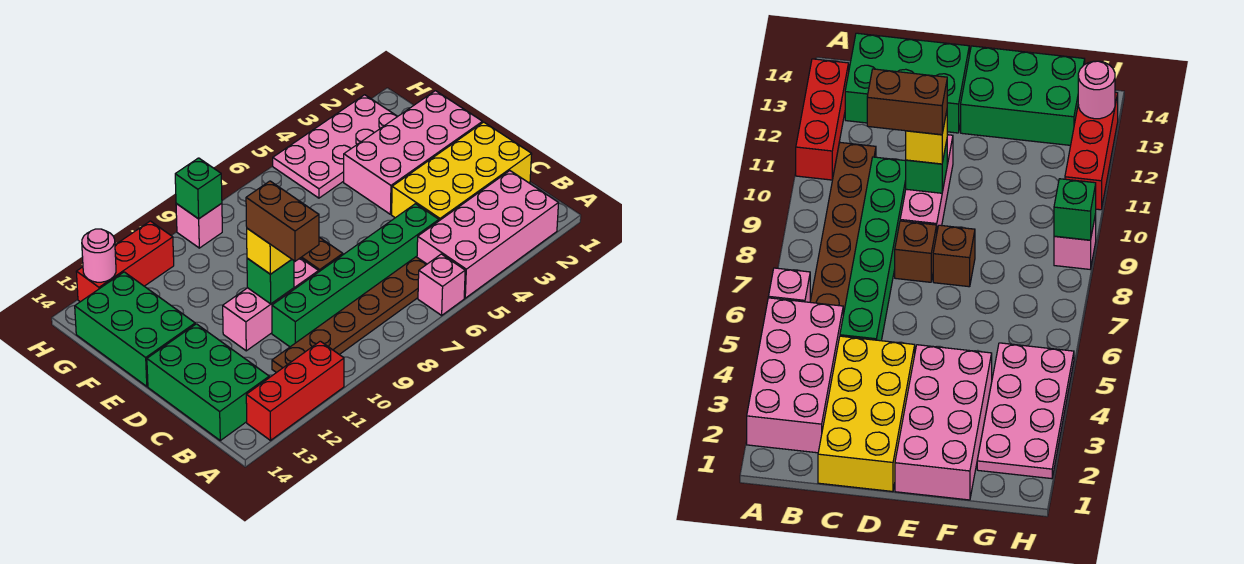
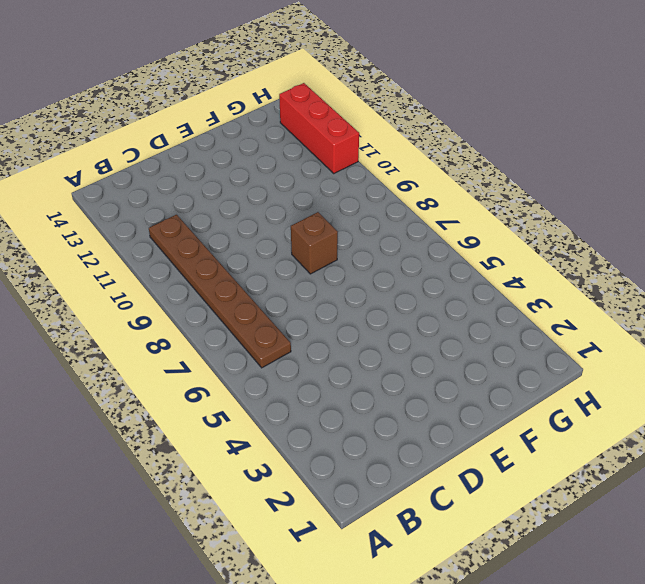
none -> pink 2x4 brick [417,171,559,298]
none -> pink 1x1 brick [418,254,465,315]
none -> red 1x3 brick [246,341,344,440]

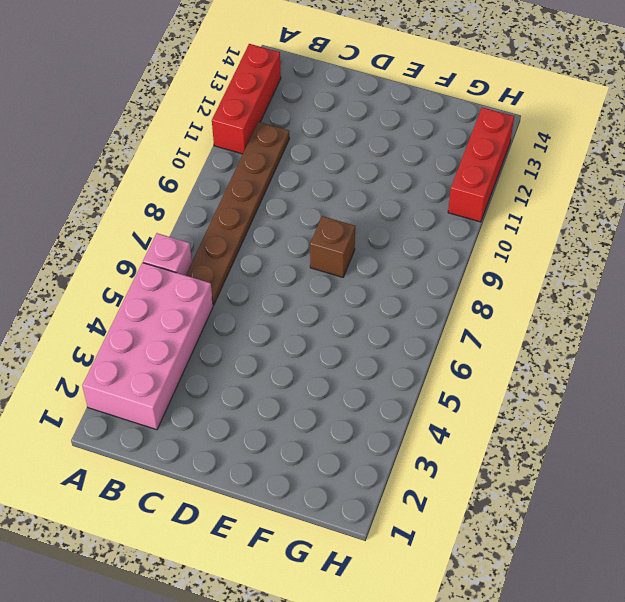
none -> green 2x3 brick [147,324,269,440]
none -> yellow 2x4 brick [392,122,532,221]
none -> green 1x6 brick [272,204,439,347]

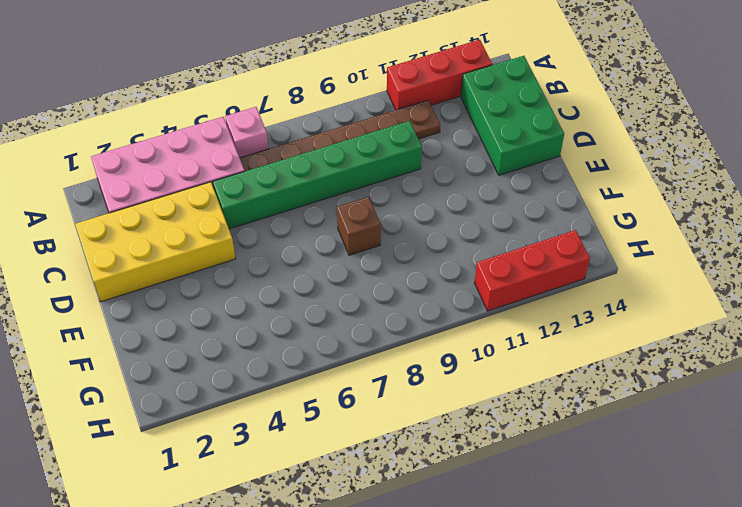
none -> brown 1x1 brick [301,238,343,272]
none -> pink 1x3 brick [223,258,319,351]
none -> pink 2x4 brick [344,91,482,214]

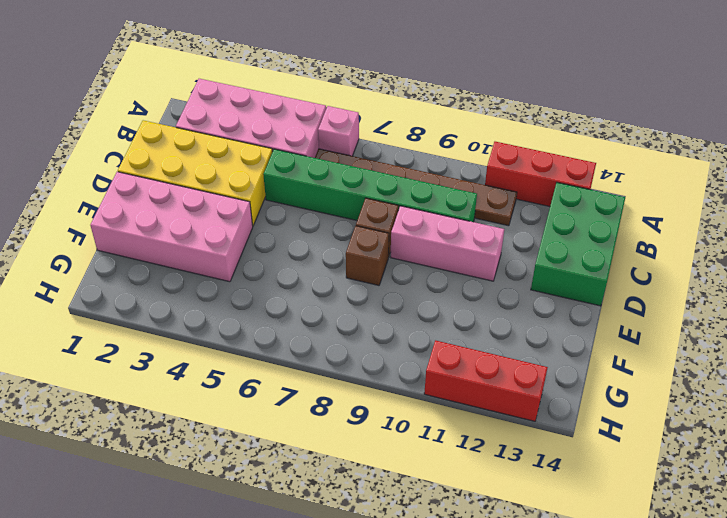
none -> green 2x3 brick [75,272,195,386]
none -> pink 2x4 plate [273,95,398,198]
none -> pink 1x1 brick [176,203,222,248]

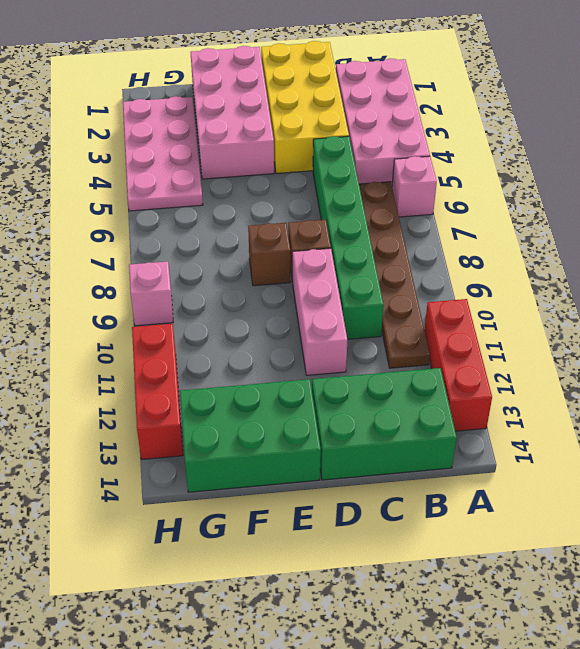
none -> green 1x1 brick [247,258,294,304]
none -> green 1x1 brick [175,158,222,219]
none -> pink 1x1 round brick [82,229,116,282]

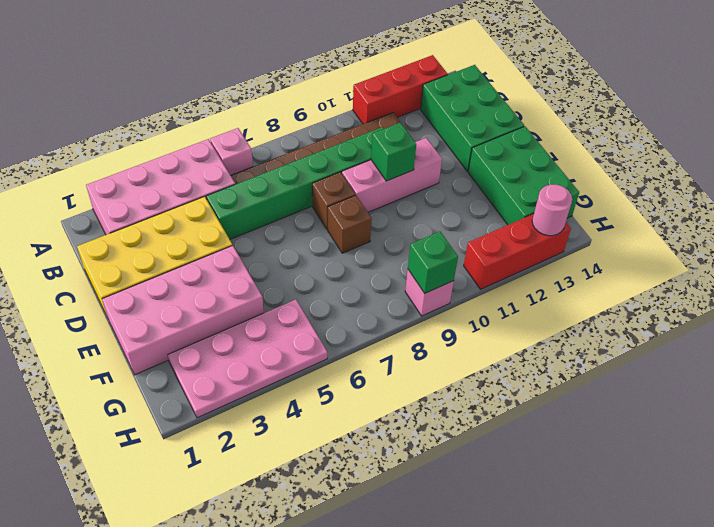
none -> yellow 1x1 brick [247,228,292,274]
none -> brown 1x2 brick [246,181,319,261]

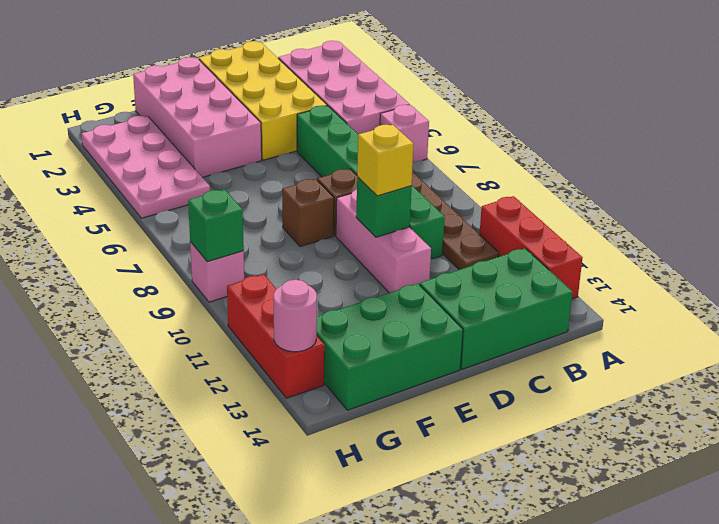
none -> brown 1x2 brick [246,181,319,261]

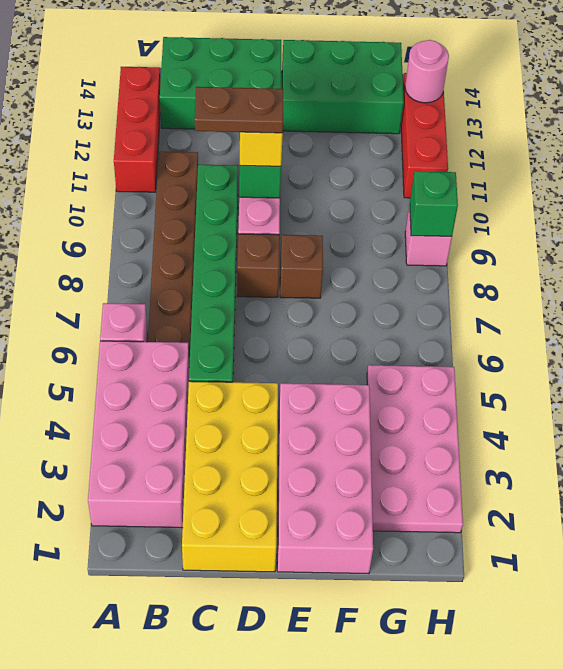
brown 1x2 plate [195,87,283,133] -> brown 1x2 brick [246,181,319,261]

